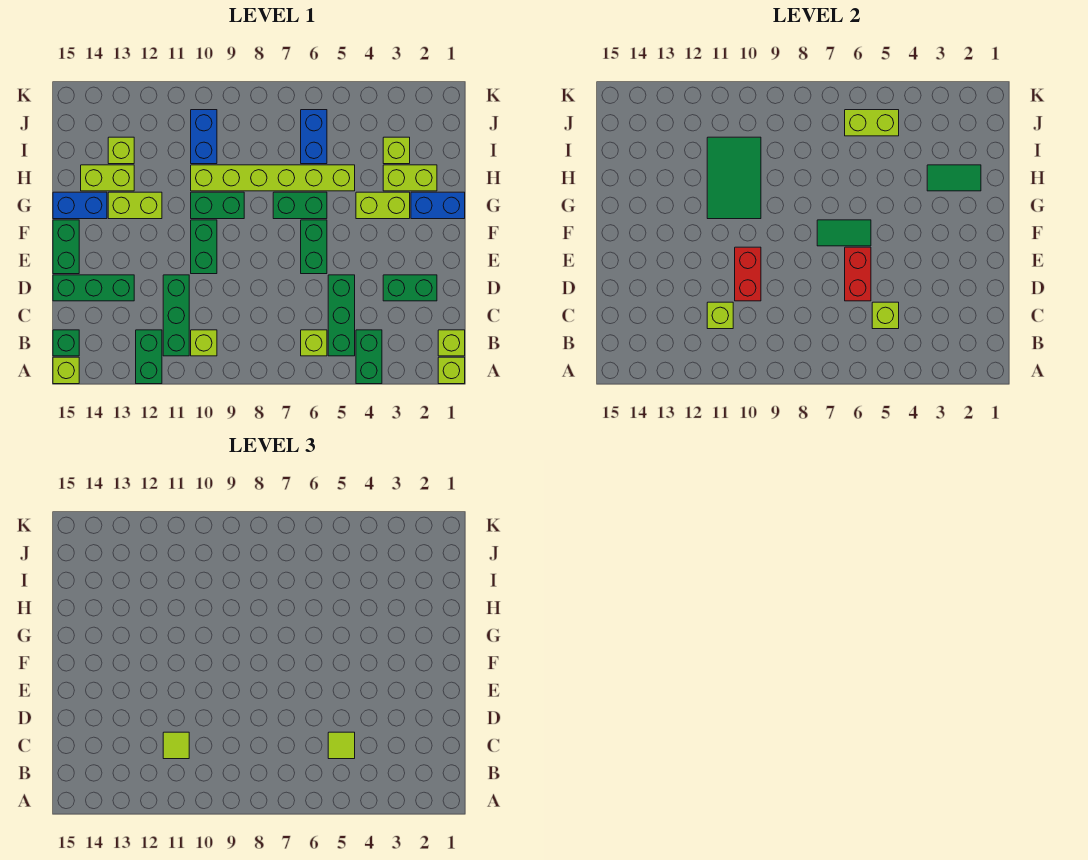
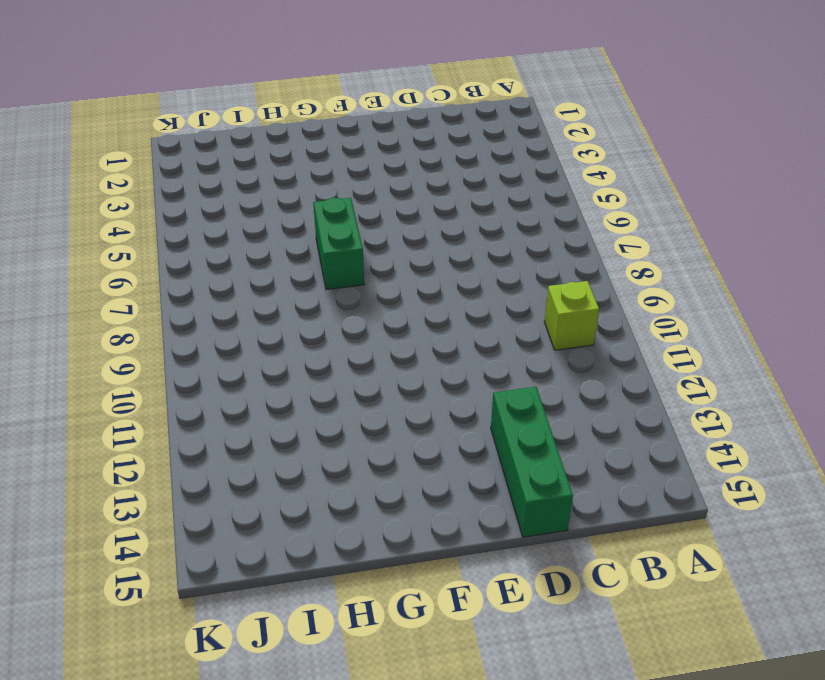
none -> lime 1x1 brick [438,357,465,384]
none -> green 1x2 brick [356,330,382,384]
none -> green 1x2 brick [136,330,162,384]
none -> lime 1x1 brick [53,357,79,384]

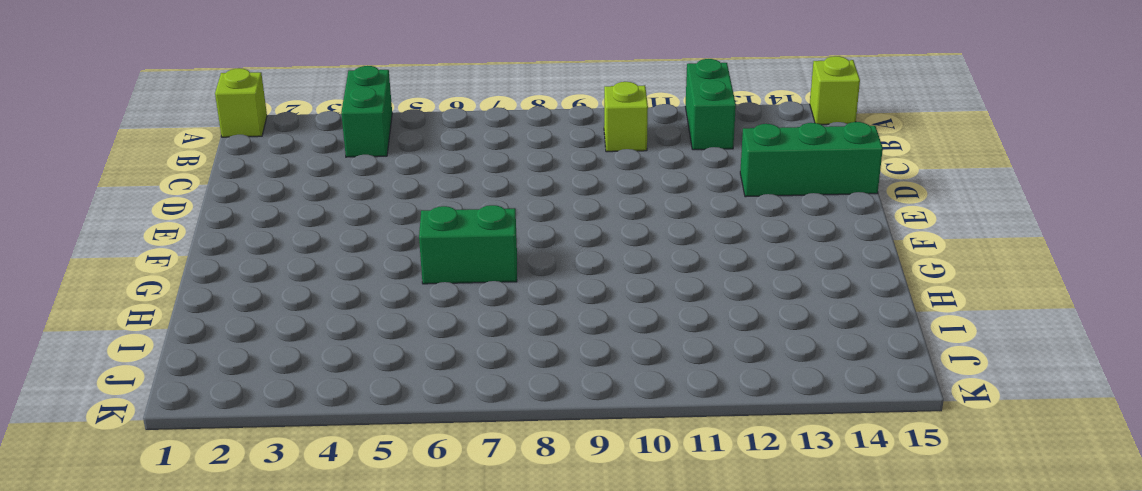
none -> lime 1x1 brick [438,330,465,356]
none -> green 1x3 brick [328,275,355,356]
none -> lime 1x1 brick [301,330,327,356]
none -> green 1x3 brick [163,275,189,356]

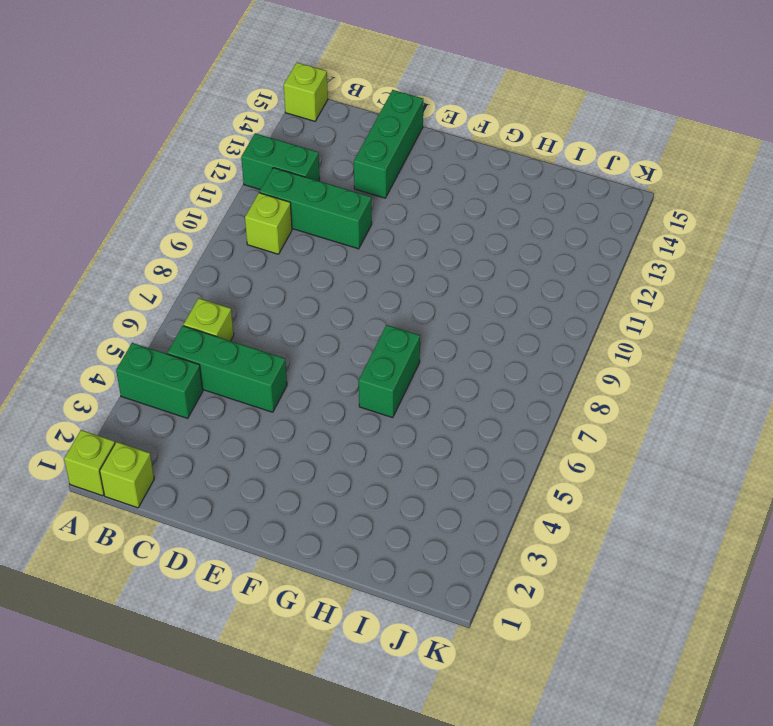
none -> green 1x1 brick [53,330,79,356]
none -> green 1x2 brick [383,275,437,301]
none -> green 1x2 brick [301,220,327,274]
none -> green 1x2 brick [191,220,217,274]

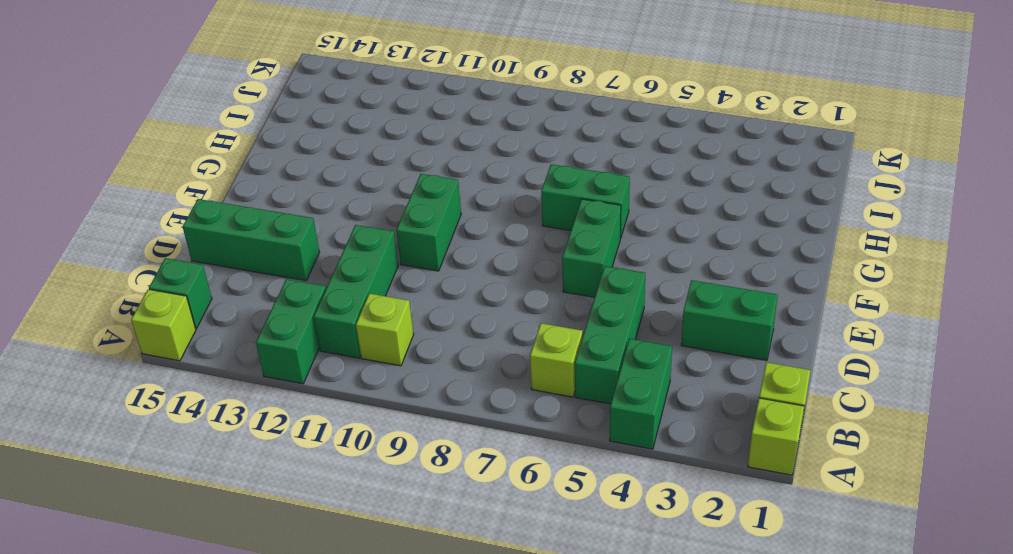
none -> green 1x2 brick [53,220,79,274]
none -> blue 1x2 brick [411,192,465,219]
none -> lime 1x2 brick [356,192,410,219]
none -> green 1x2 brick [191,192,244,219]

